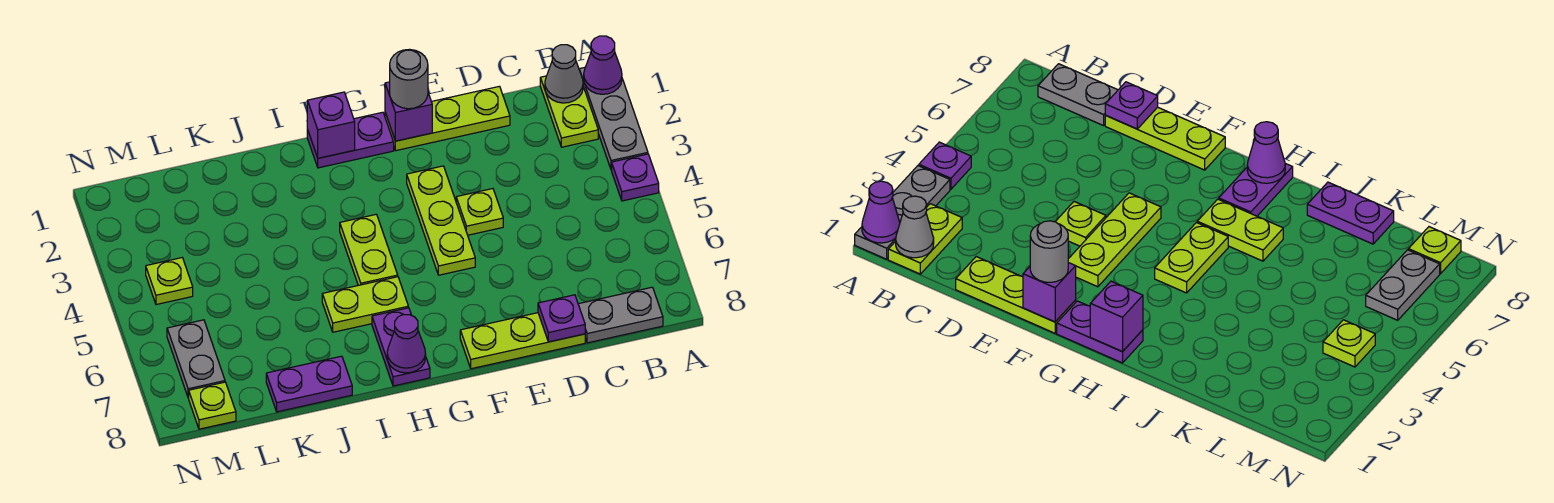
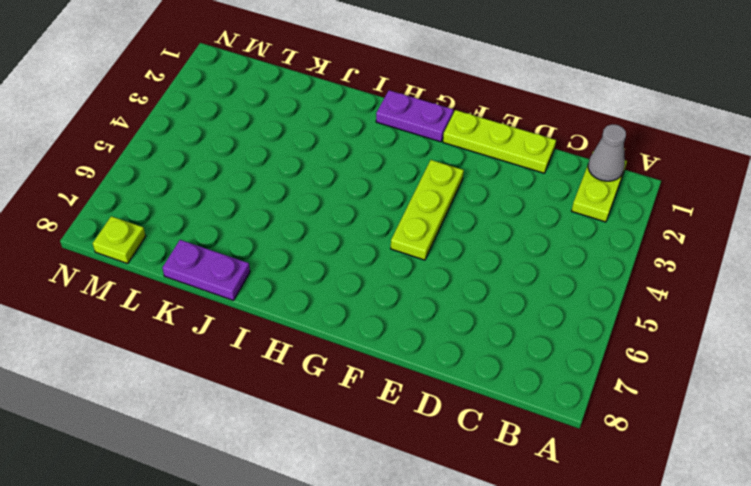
none -> grey 1x3 plate [579,67,648,170]
none -> purple 1x1 plate [612,154,659,201]
none -> grey 1x2 plate [578,287,663,343]

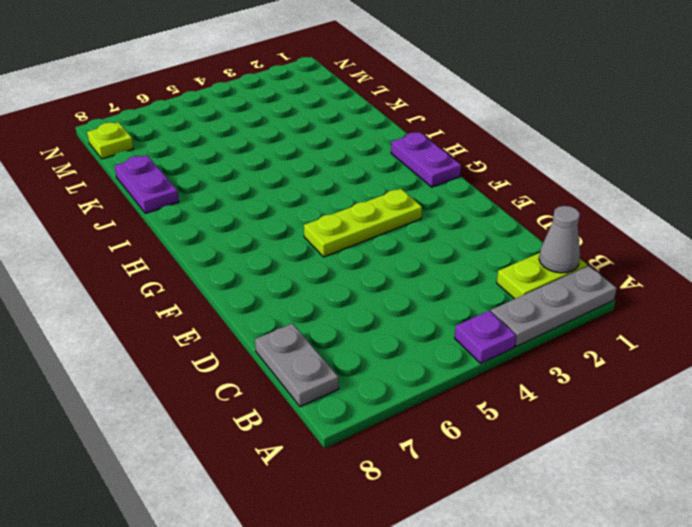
none -> lime 1x3 plate [385,86,510,151]
none -> lime 1x3 plate [460,313,585,369]
none -> lime 1x1 plate [456,189,503,235]

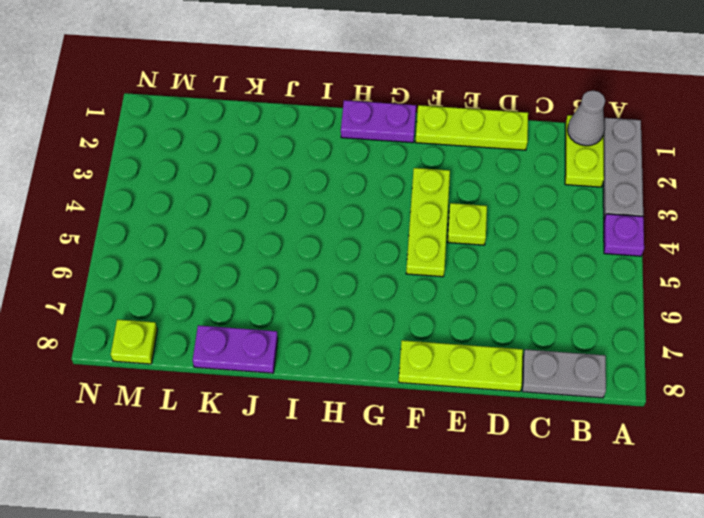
none -> lime 1x2 plate [340,214,398,285]
none -> lime 1x2 plate [322,277,408,332]
none -> purple 1x2 plate [372,308,430,386]

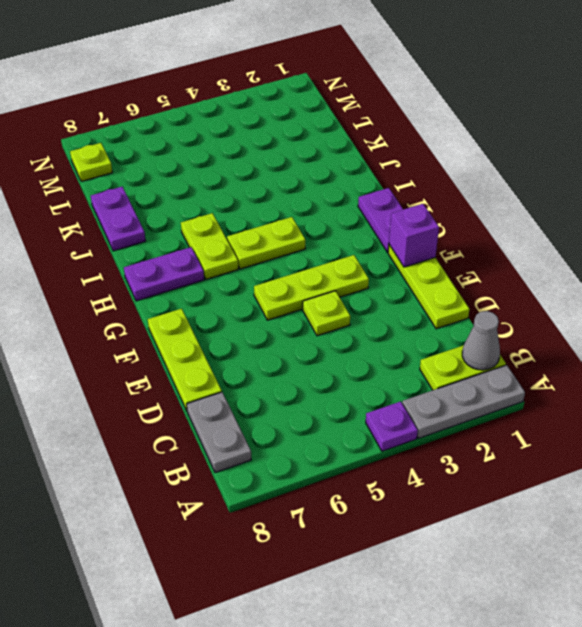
none -> lime 1x1 plate [146,258,193,305]
none -> grey 1x2 plate [167,320,225,398]
none -> purple 1x1 cone [584,36,622,94]

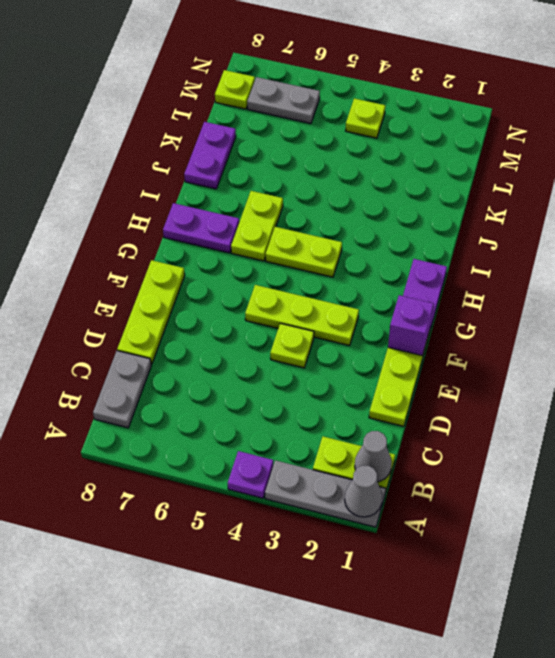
grey 1x1 cone [345,466,382,517] -> purple 1x1 cone [584,36,622,94]
none -> purple 1x1 plate [538,295,585,342]
none -> purple 1x1 brick [307,92,355,158]
none -> purple 1x1 cone [387,315,426,373]

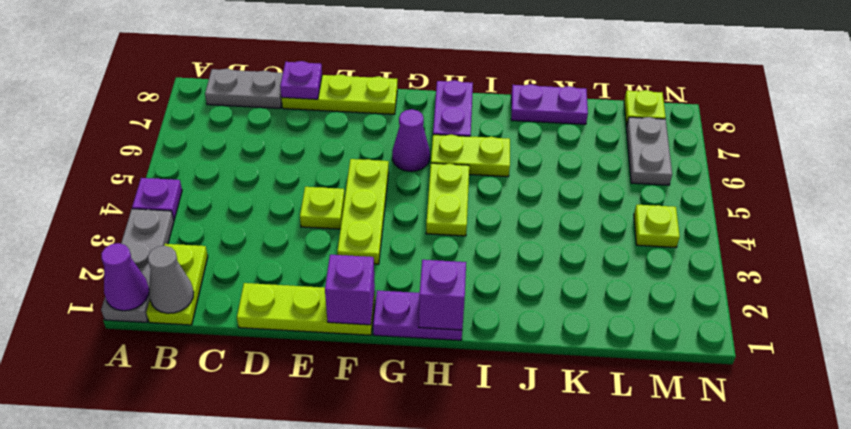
purple 1x1 cone [392,109,430,171] -> purple 1x1 cone moved to [387,315,426,373]
none -> grey 1x1 round brick [390,49,428,109]

